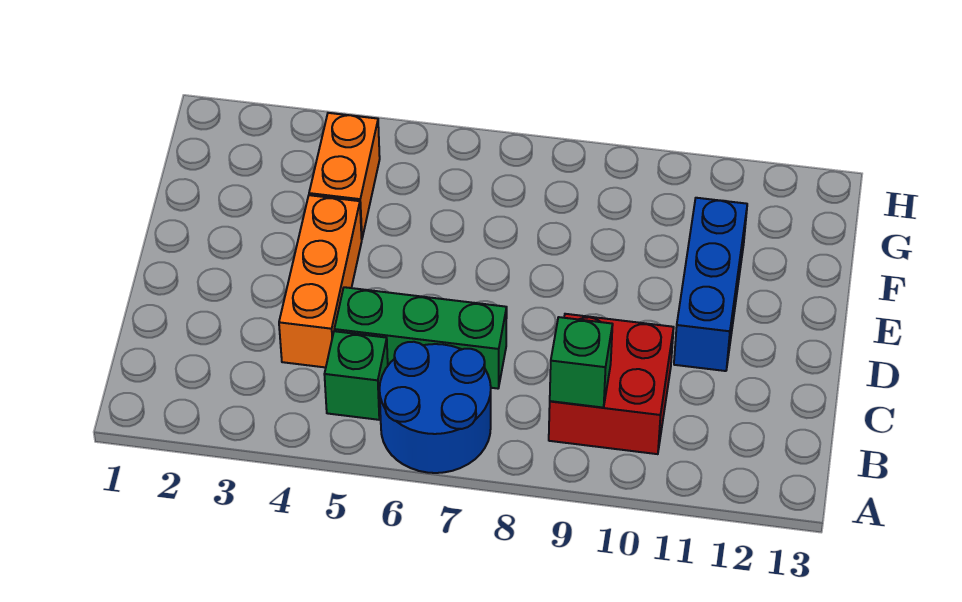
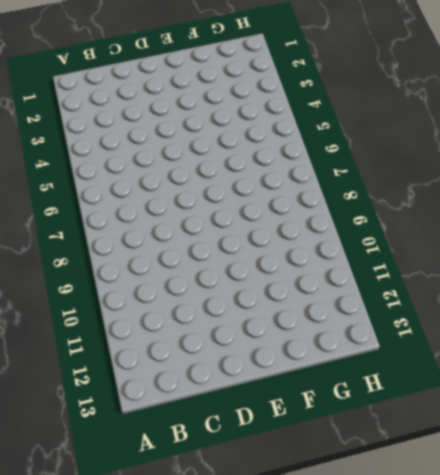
none -> blue 2x2 round brick [380,342,491,473]
none -> green 1x1 brick [324,331,388,420]

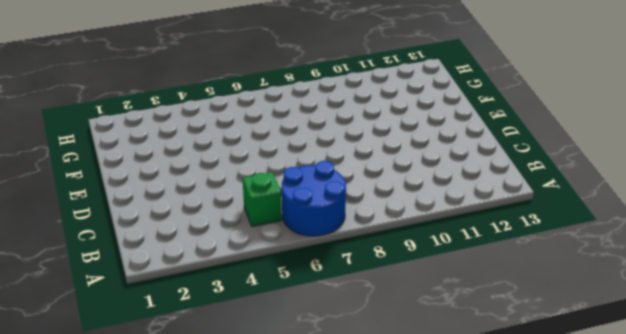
none -> red 2x2 brick [549,314,674,454]
none -> orange 1x3 brick [279,195,362,367]

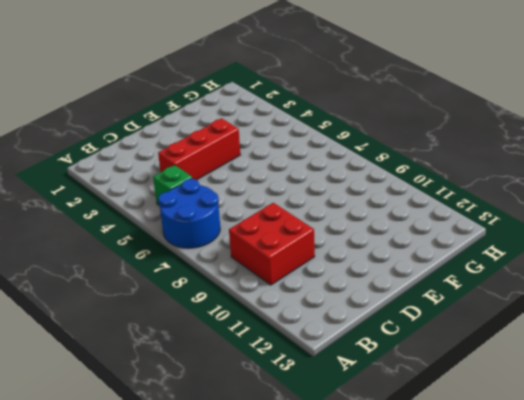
red 1x3 brick [158,118,241,180] -> orange 1x3 brick [279,195,362,367]
none -> green 1x3 brick [334,287,507,389]
none -> blue 1x3 brick [674,198,747,371]

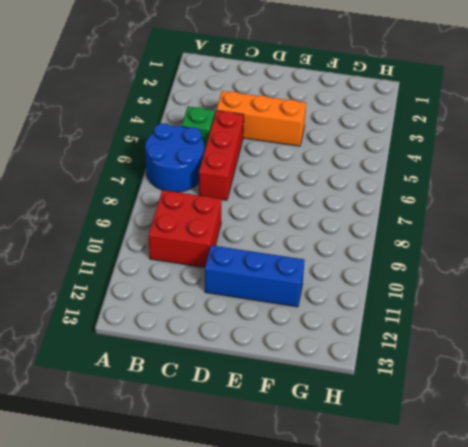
red 1x3 brick [199,110,244,200] -> green 1x3 brick [334,287,507,389]
none -> orange 1x2 brick [309,113,380,239]
none -> green 1x1 brick [550,317,613,408]

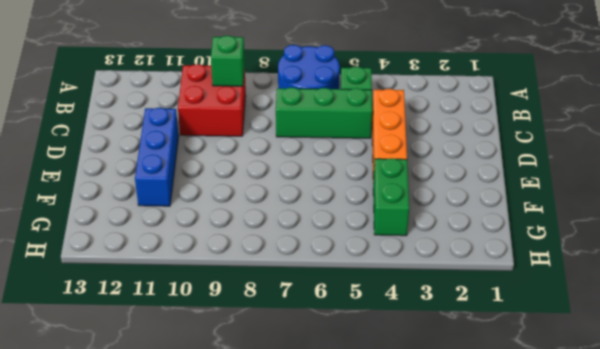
green 1x2 brick [373,158,409,236] -> orange 1x2 brick [309,113,380,239]

